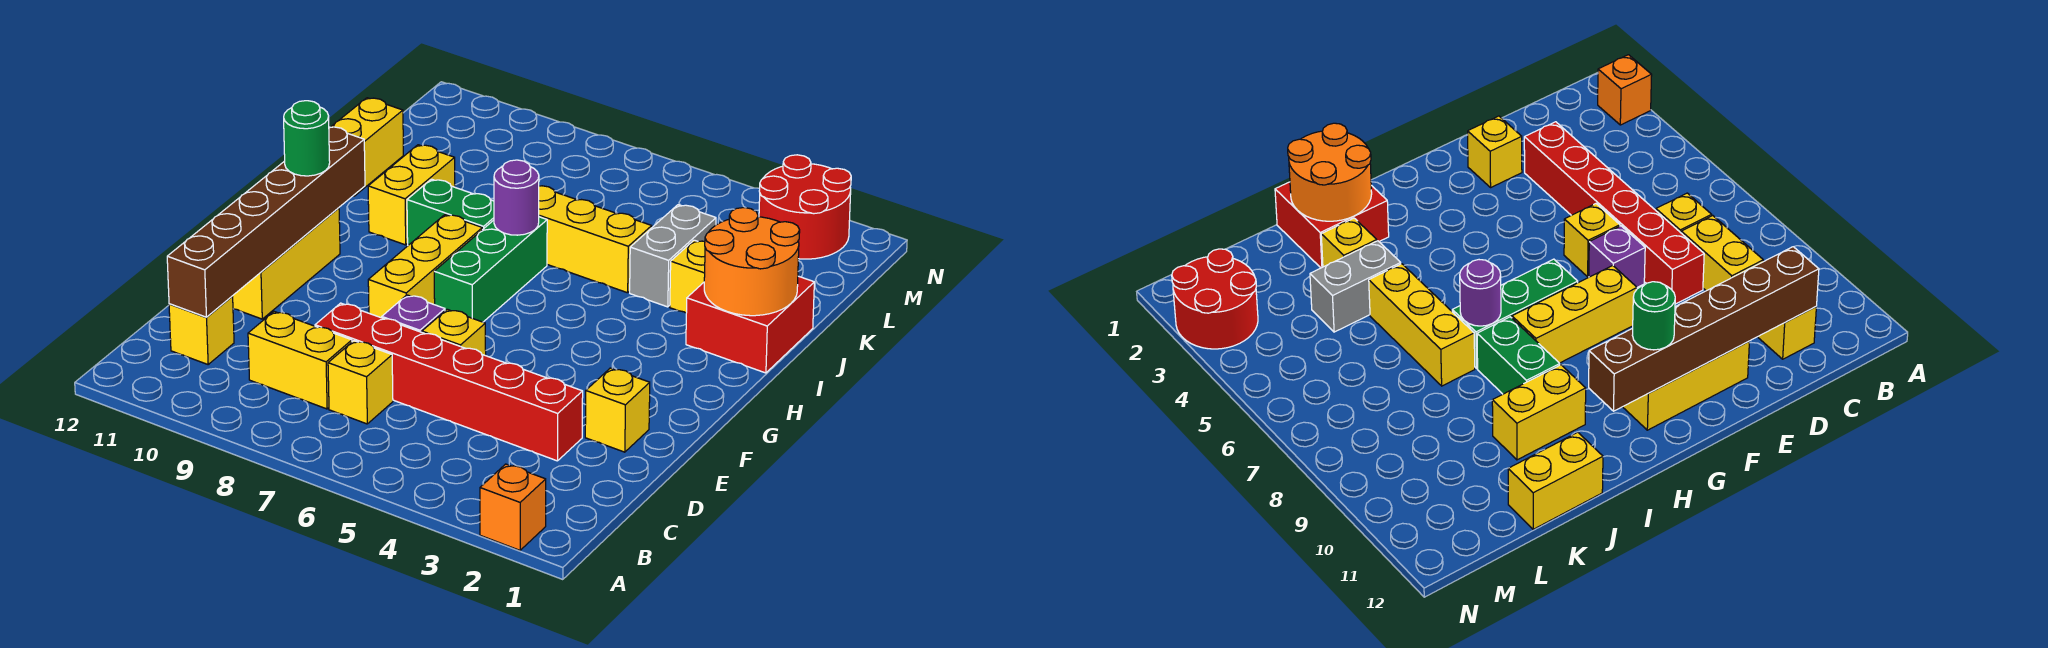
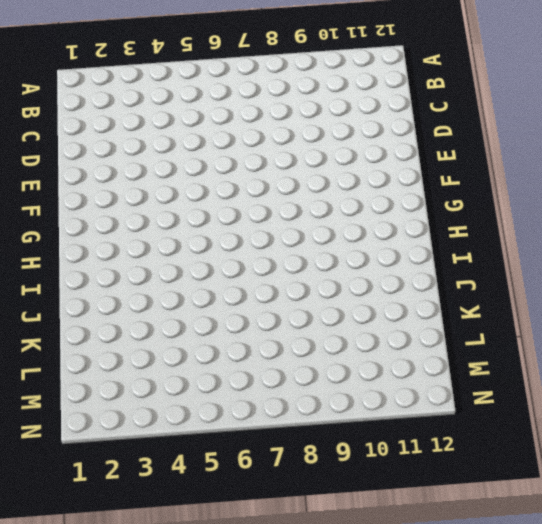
none -> orange 1x1 brick [480,464,546,550]
none -> yellow 1x1 brick [328,341,393,424]
none -> yellow 1x2 brick [248,312,352,409]

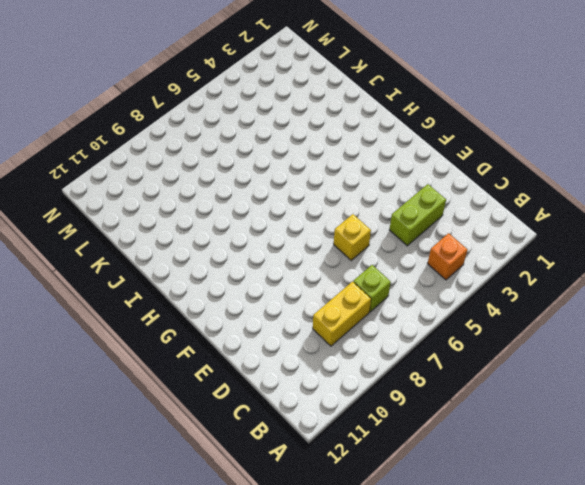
orange 1x1 brick [427,233,468,280] -> orange 1x1 brick moved to [480,464,546,550]
lime 1x1 brick [353,265,391,312] -> yellow 1x1 brick [328,341,393,424]
lime 1x2 brick [389,184,446,246] -> red 1x6 brick [315,303,583,461]
none -> yellow 1x1 brick [169,296,234,364]
none -> yellow 1x1 brick [585,368,650,452]
none -> purple 1x1 brick [382,295,445,332]

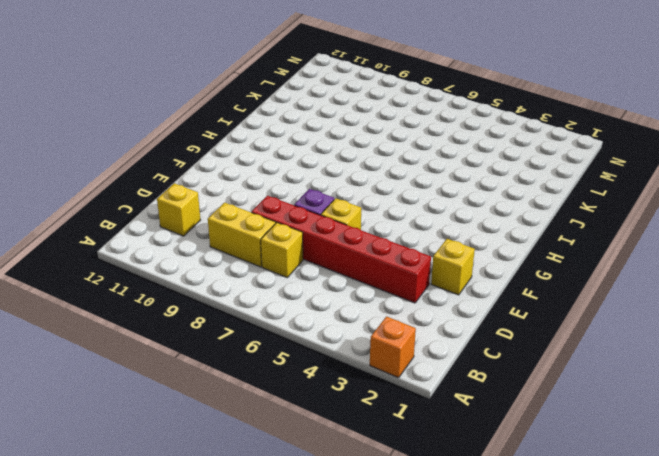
none -> yellow 1x3 brick [233,208,340,319]
none -> yellow 1x3 brick [368,215,482,318]
none -> green 1x3 brick [434,217,547,322]

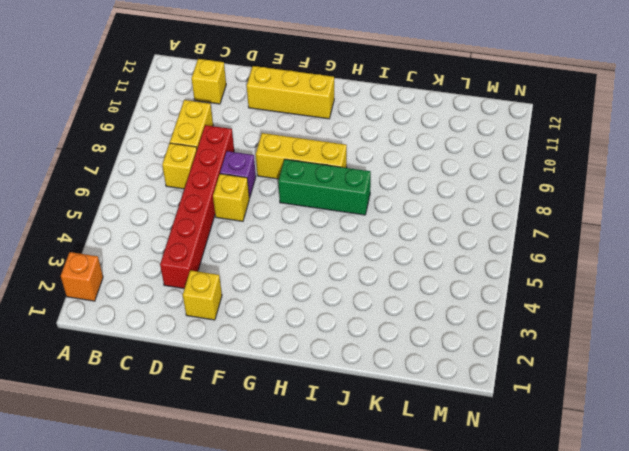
none -> red 2x2 brick [686,276,814,373]
none -> green 1x2 brick [407,179,494,245]
none -> yellow 1x2 brick [368,145,455,245]

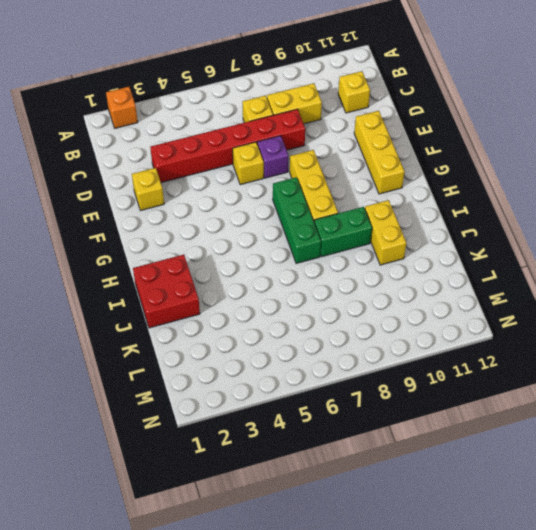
none -> yellow 1x1 brick [670,240,705,313]
none -> grey 1x2 brick [630,205,716,307]
none -> yellow 1x3 brick [539,186,652,293]

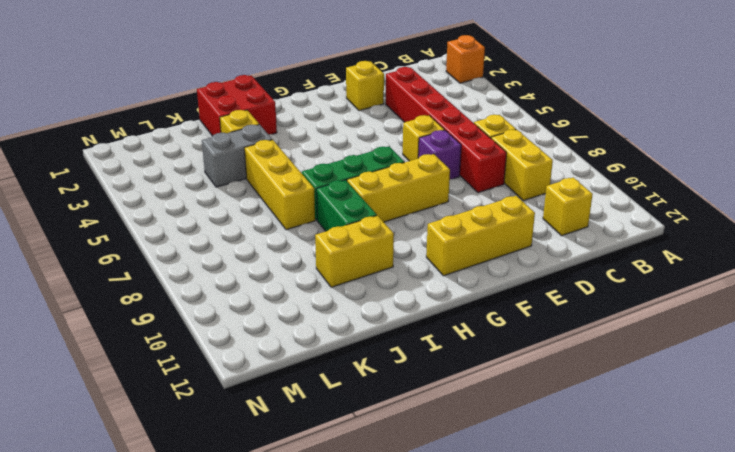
none -> yellow 1x2 brick [331,98,403,196]
none -> red 2x2 round brick [759,155,851,259]
none -> brown 1x6 brick [167,127,365,317]

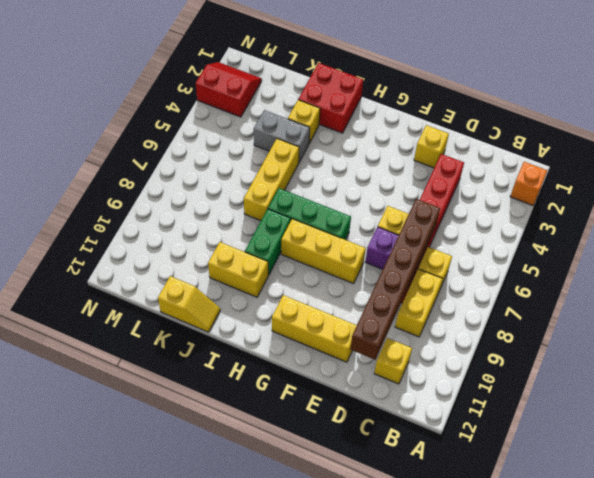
brown 1x6 brick [350,199,440,360] -> brown 1x6 brick turned to [167,127,365,317]
yellow 1x2 slope [158,276,220,332] -> yellow 1x2 brick [331,98,403,196]
red 2x2 slope [196,62,262,117] -> red 2x2 round brick [759,155,851,259]
none -> orange 2x2 round brick [704,208,800,316]
none -> purple 1x1 round brick [494,160,539,235]
none -> green 1x1 round brick [284,101,330,176]

